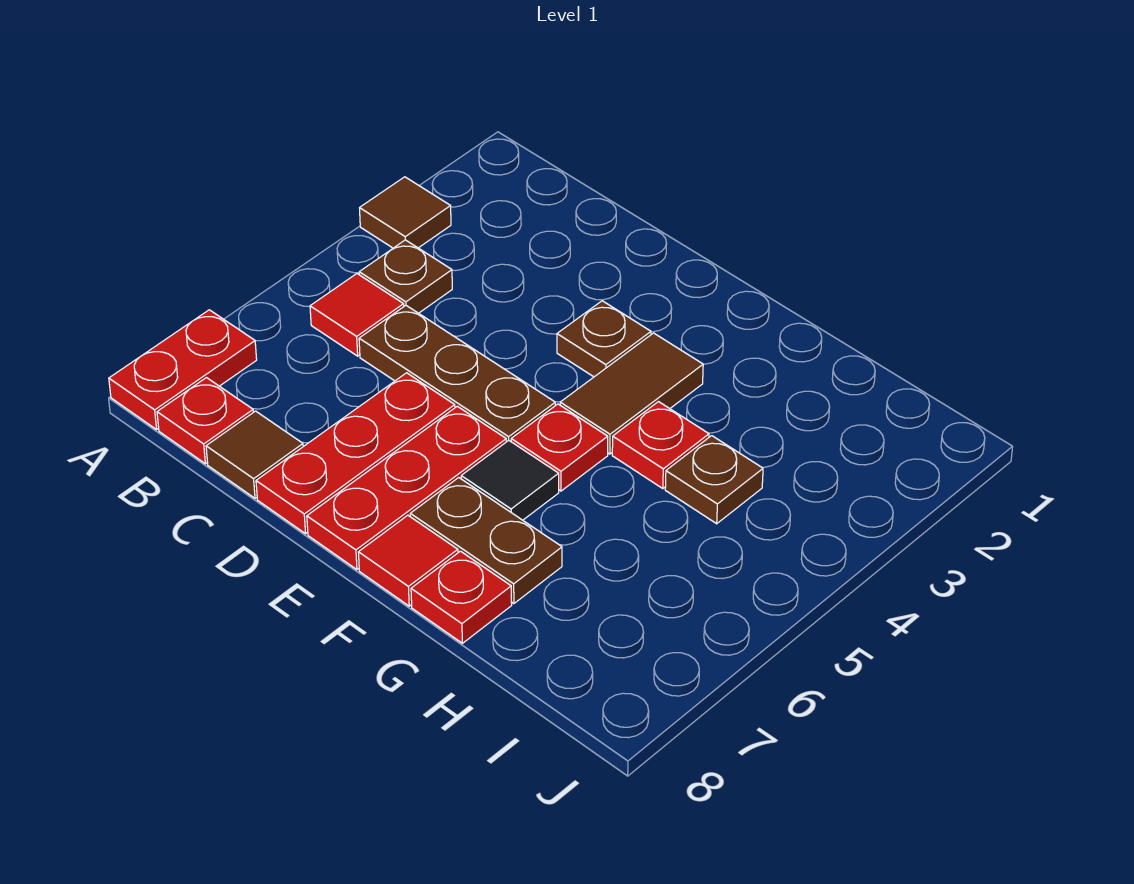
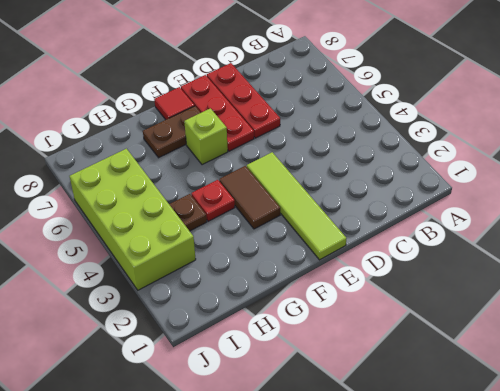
lime 1x4 tile [247,152,346,260] -> brown 1x1 plate [557,301,651,377]
lime 1x1 brick [184,108,228,165] -> black 1x1 tile [461,440,559,520]
lime 2x4 brick [70,149,196,290] -> none
none -> brown 1x1 tile [360,177,451,248]
none -> red 1x2 plate [109,310,257,429]
none -> brown 1x1 plate [359,240,452,313]

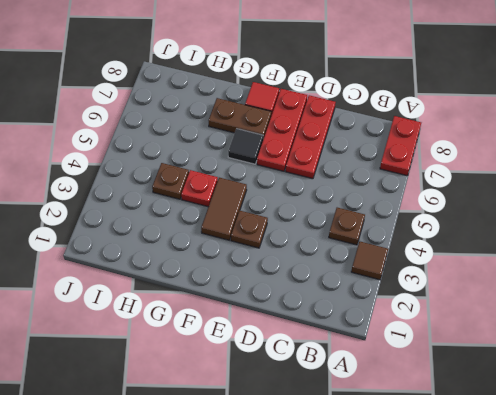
none -> red 1x1 tile [310,274,404,356]
none -> red 1x1 plate [157,378,253,464]
none -> brown 1x3 plate [359,305,555,442]

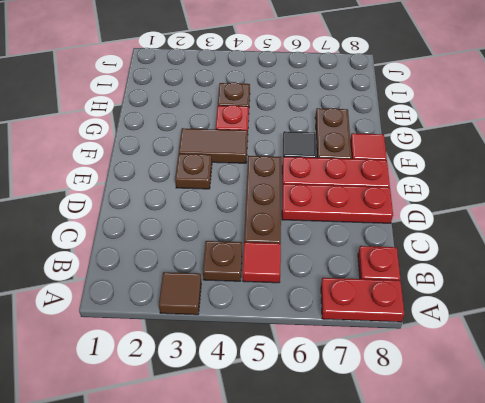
none -> brown 1x1 tile [206,411,303,498]
none -> red 1x1 plate [511,404,608,491]
none -> red 1x1 plate [411,551,512,643]

